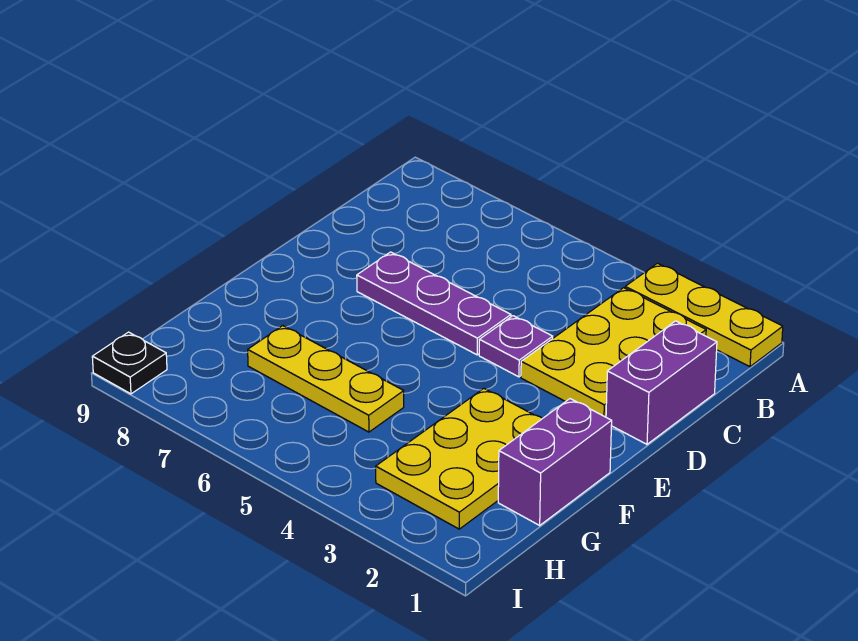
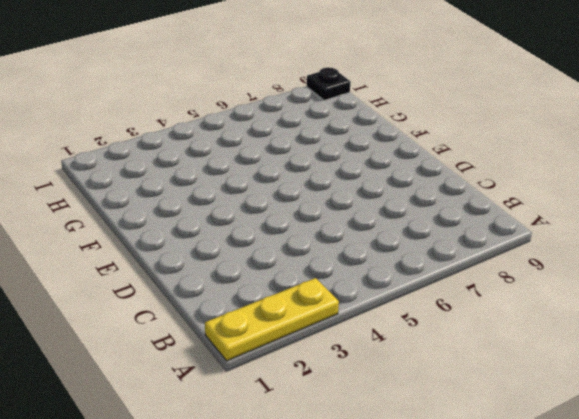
none -> yellow 2x3 plate [521,288,706,417]
none -> purple 1x2 brick [606,321,717,444]

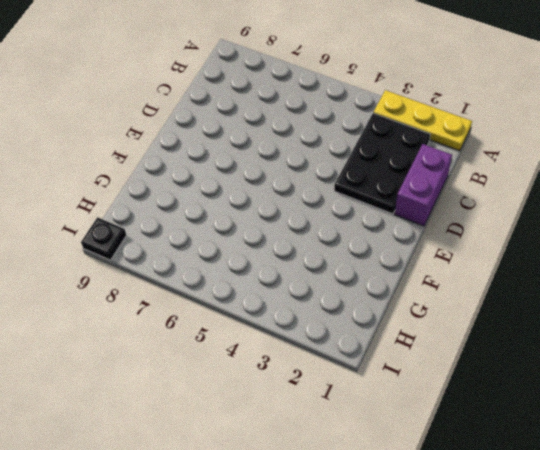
black 2x3 plate [334,113,430,214] -> yellow 2x3 plate [521,288,706,417]
none -> purple 1x1 plate [479,316,553,377]
none -> purple 1x3 plate [357,252,511,355]

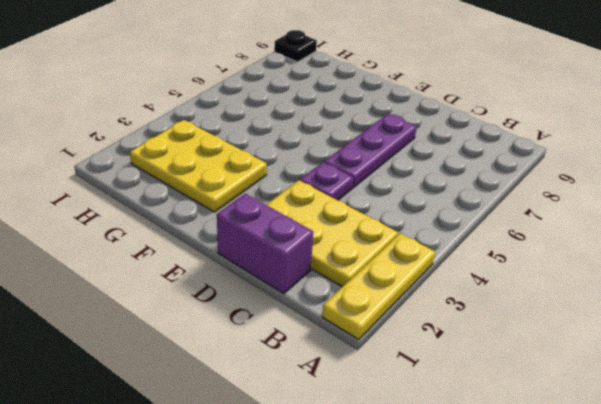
none -> purple 1x2 brick [498,399,612,525]
none -> yellow 1x3 plate [248,326,404,432]

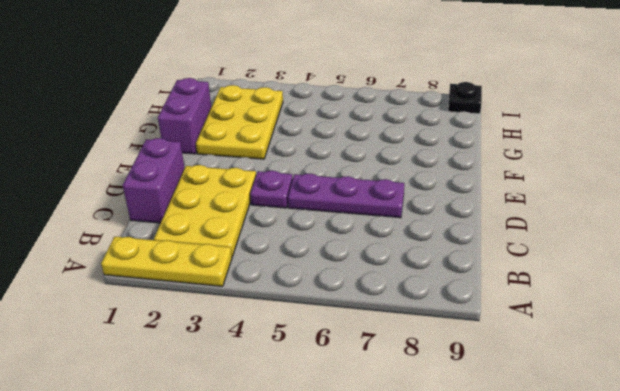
none -> yellow 1x3 plate [248,326,404,432]

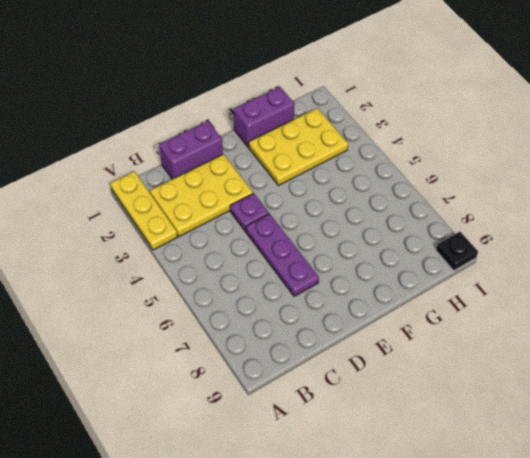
none -> yellow 1x3 plate [248,326,404,432]

